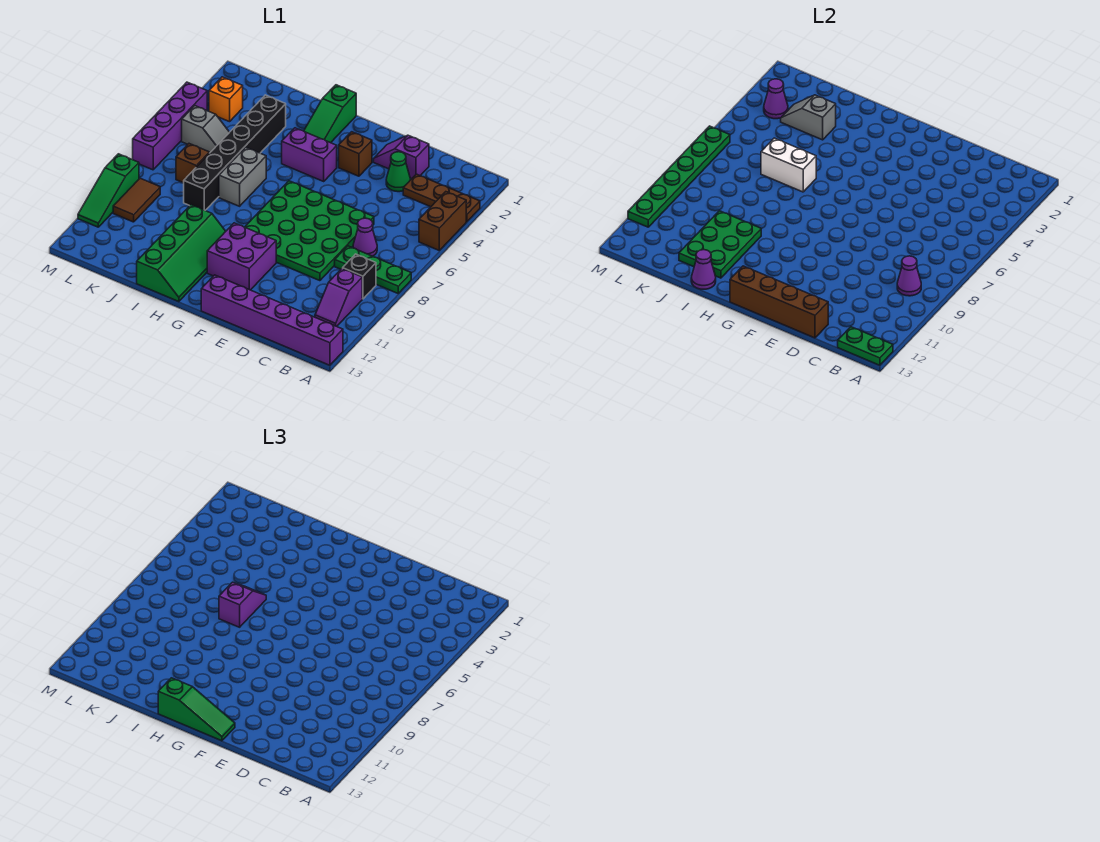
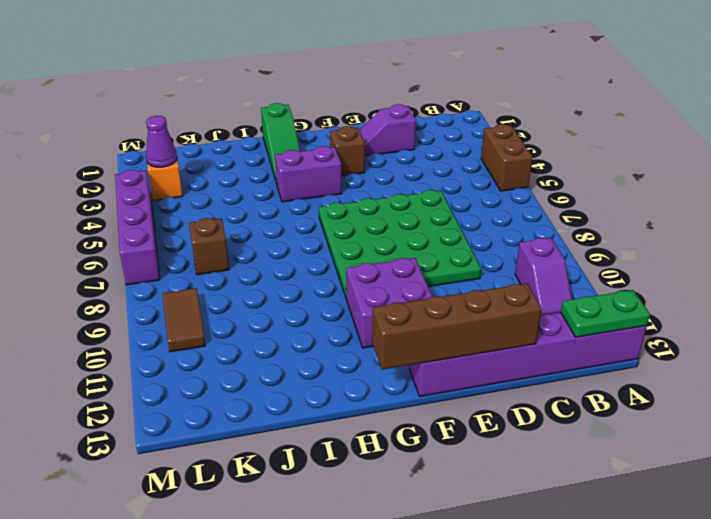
none -> brown 1x3 plate [403,174,480,222]
none -> green 1x3 plate [335,246,411,293]
none -> black 1x1 brick [343,254,376,299]
none -> purple 1x1 cone [353,218,377,256]

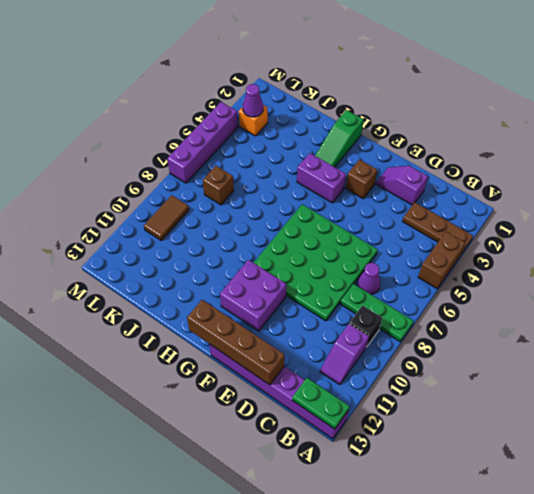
none -> green 1x1 cone [386,152,411,192]
none -> green 2x4 slope [137,205,226,302]
none -> grey 1x2 brick [219,147,266,206]
none -> black 1x6 brick [184,95,286,210]

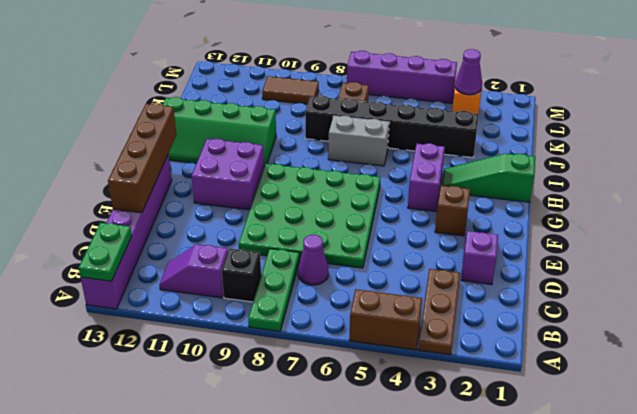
none -> green 1x1 cone [386,152,411,192]
none -> grey 1x2 slope [182,106,229,153]
none -> green 1x3 slope [78,154,139,227]
none -> purple 1x1 cone [897,256,921,296]

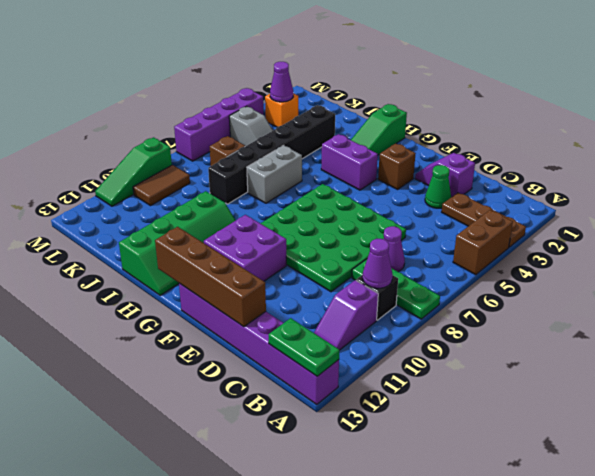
none -> white 1x2 brick [761,138,816,192]
none -> green 2x3 plate [679,211,761,278]
none -> purple 1x1 cone [691,250,716,289]
none -> grey 1x2 slope [781,95,836,140]

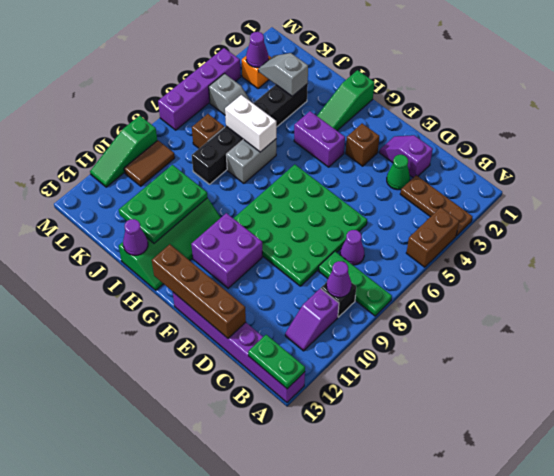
none -> green 1x6 plate [628,126,730,227]
none -> green 1x3 slope [158,678,235,741]
none -> purple 1x2 slope [219,582,266,627]

